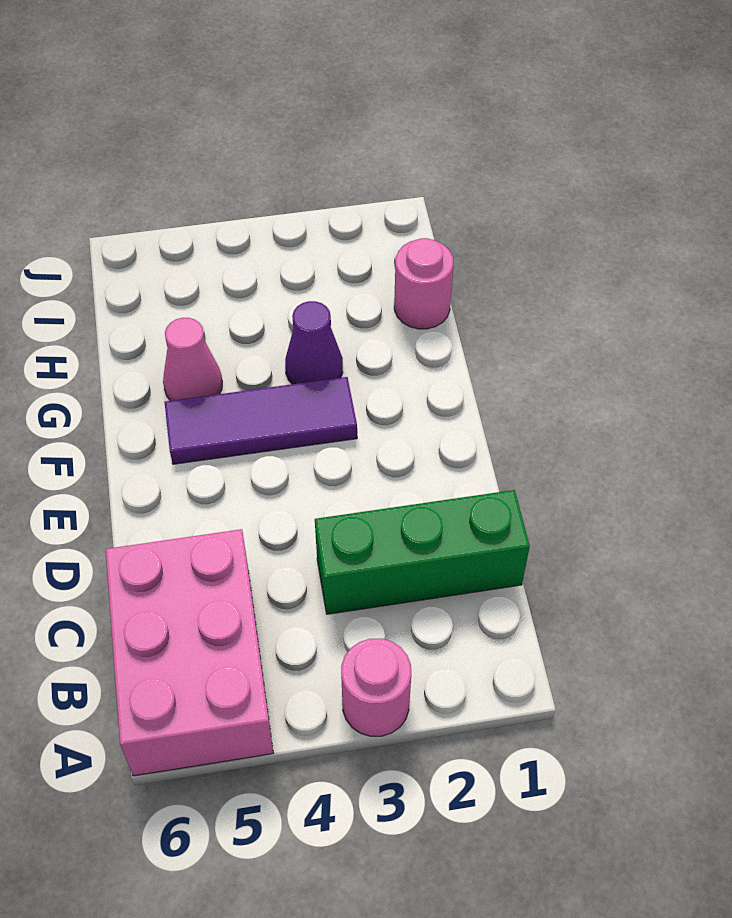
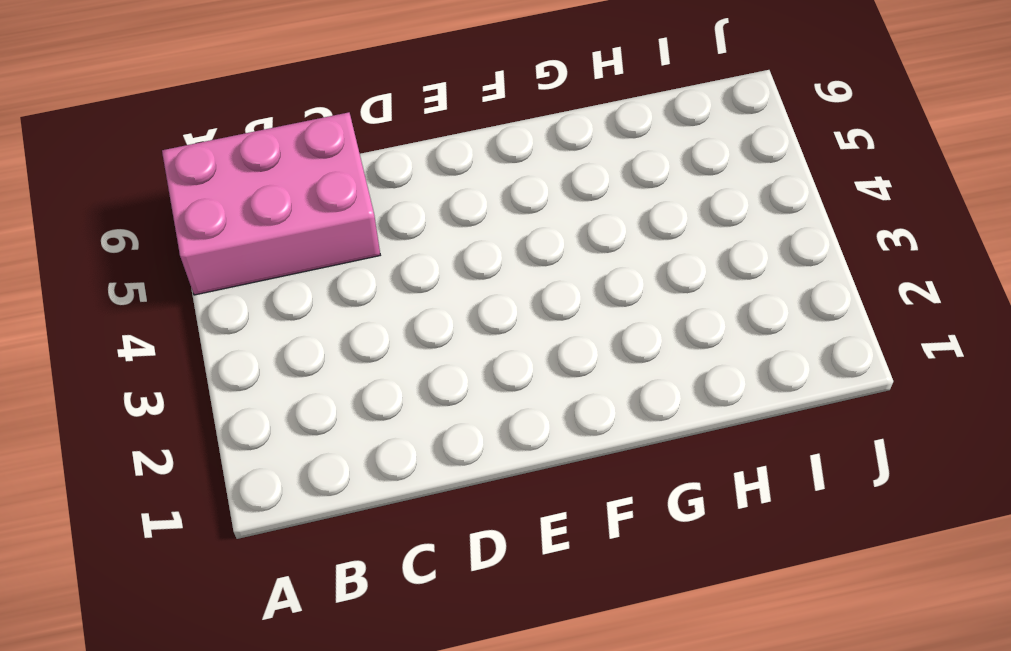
none -> pink 1x1 round brick [341,638,411,736]
none -> green 1x3 brick [315,490,530,614]

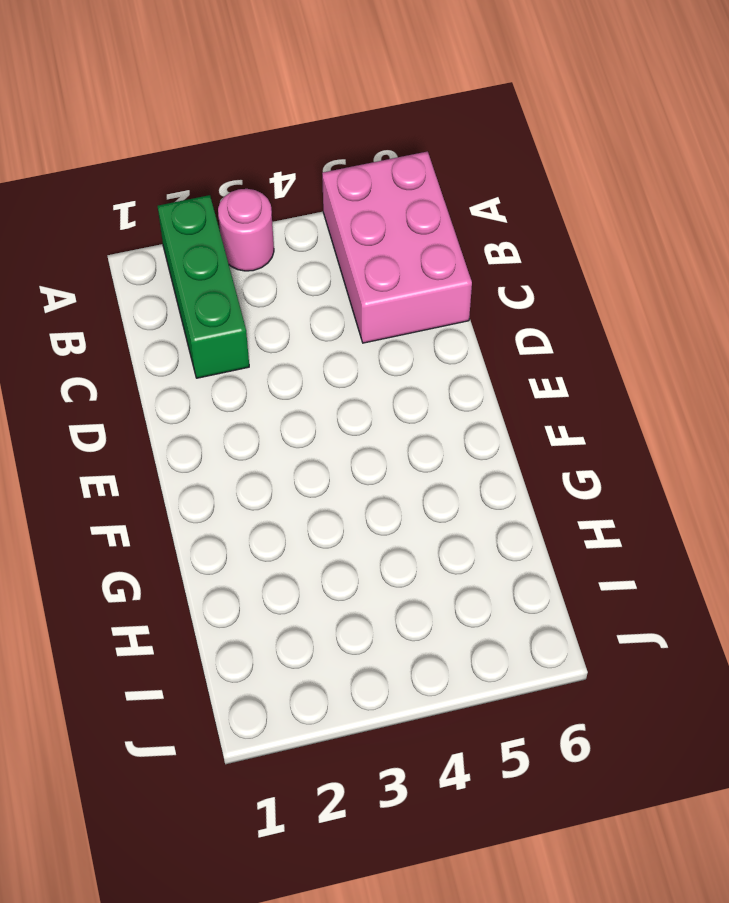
green 1x3 brick [158,195,249,378] -> green 1x3 brick turned to [315,490,530,614]
none -> purple 1x3 tile [165,377,357,464]
none -> purple 1x1 cone [285,301,343,384]

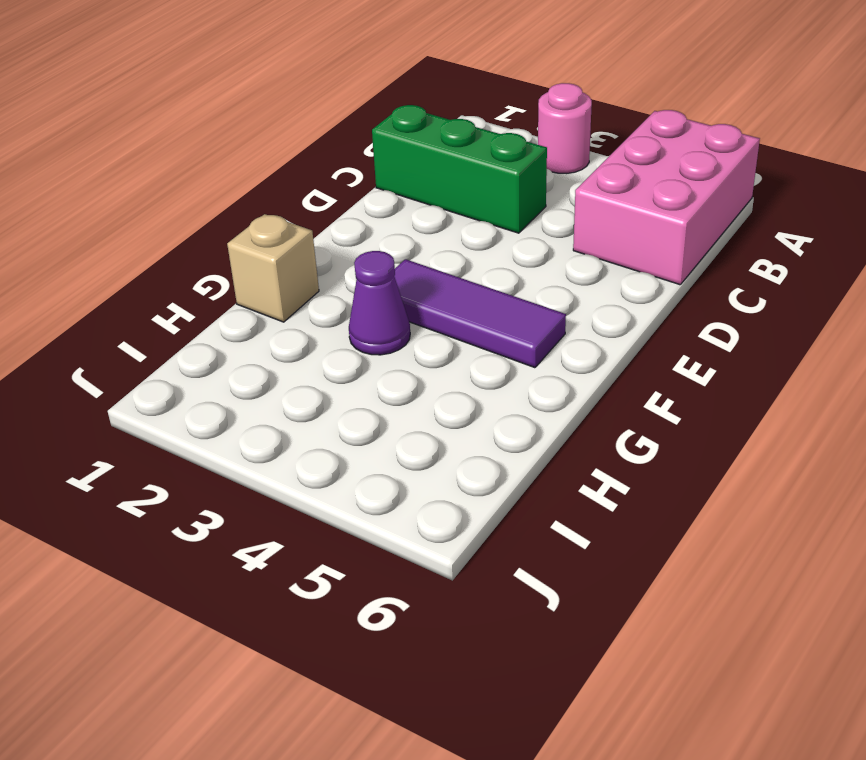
tan 1x1 brick [227,214,319,322] -> none
none -> pink 1x1 cone [163,318,222,401]
none -> pink 1x1 round brick [394,238,453,329]

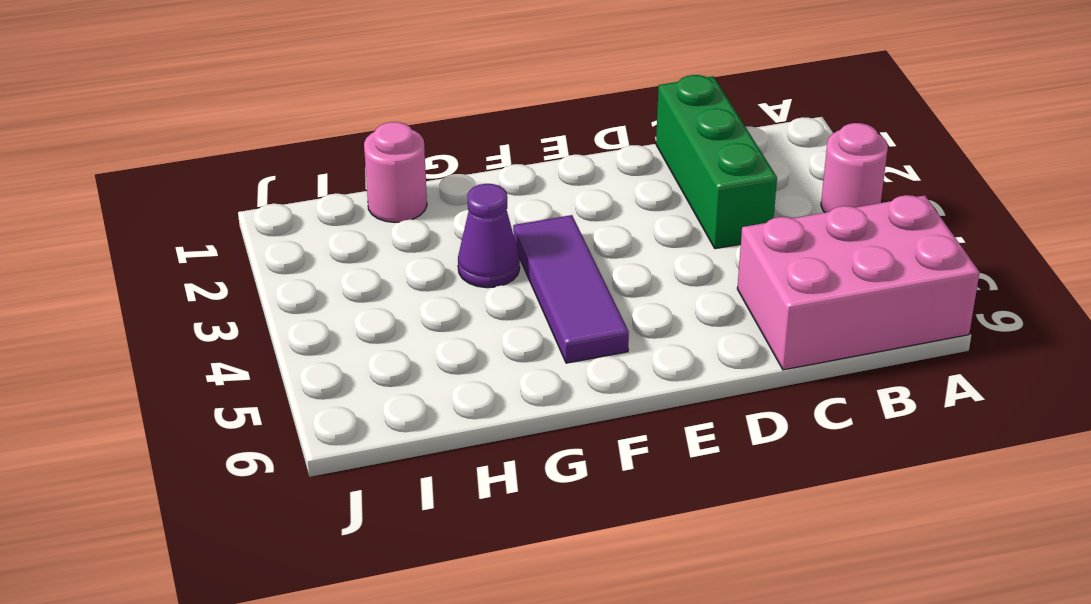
none -> pink 1x1 cone [163,318,222,401]

